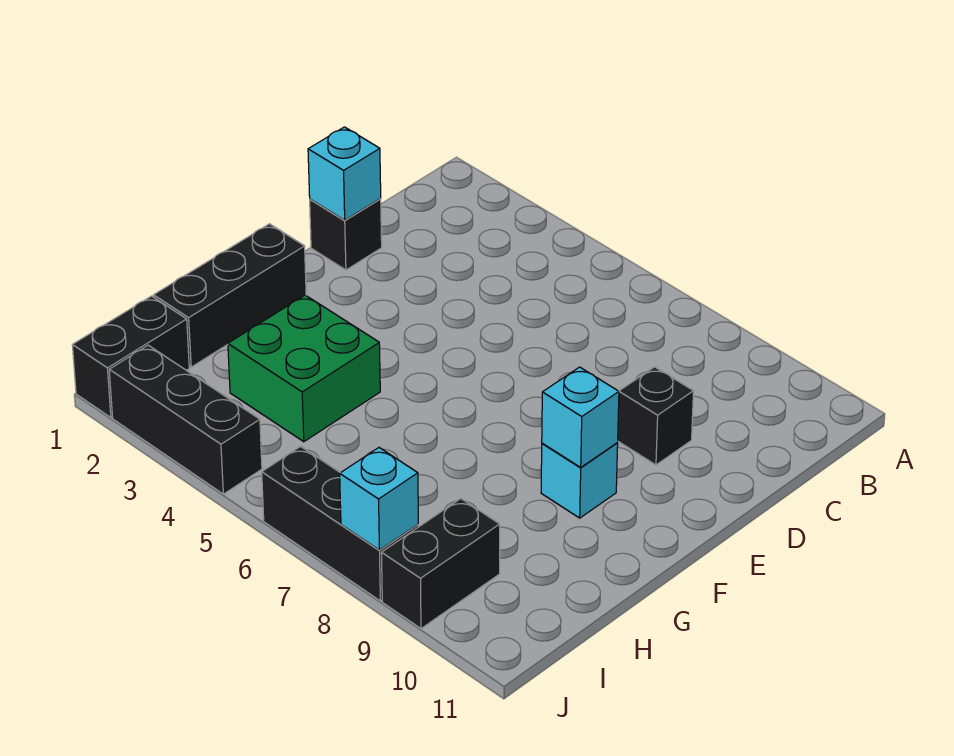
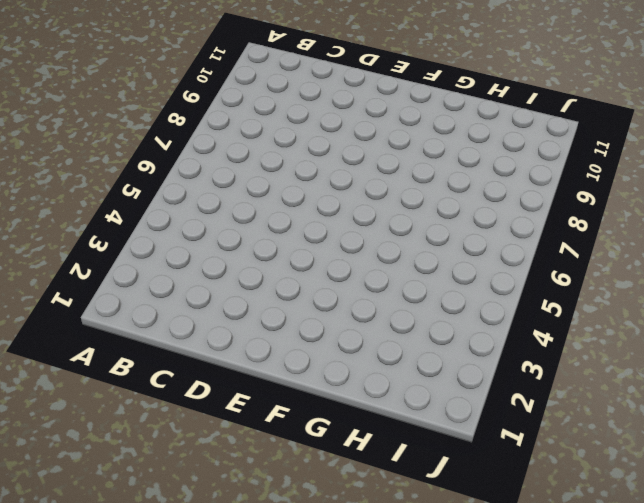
none -> black 1x1 brick [310,199,382,270]
none -> black 1x1 brick [618,367,694,465]
none -> black 1x3 brick [154,224,306,367]

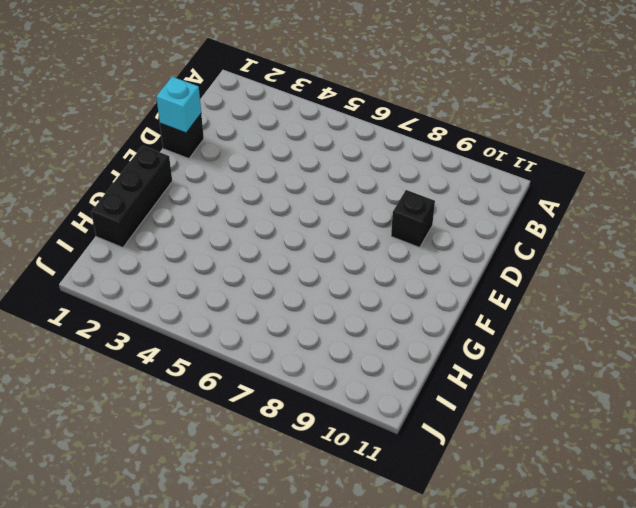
none -> cyan 1x1 brick [541,443,618,518]
none -> green 2x2 brick [228,295,380,442]
none -> black 1x2 brick [72,296,189,418]

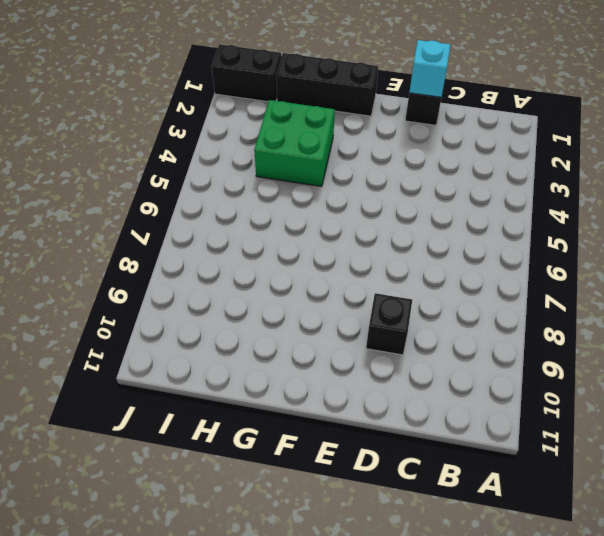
none -> cyan 1x1 brick [541,443,618,518]
none -> black 1x2 brick [381,499,500,629]
none -> black 1x3 brick [109,345,262,494]

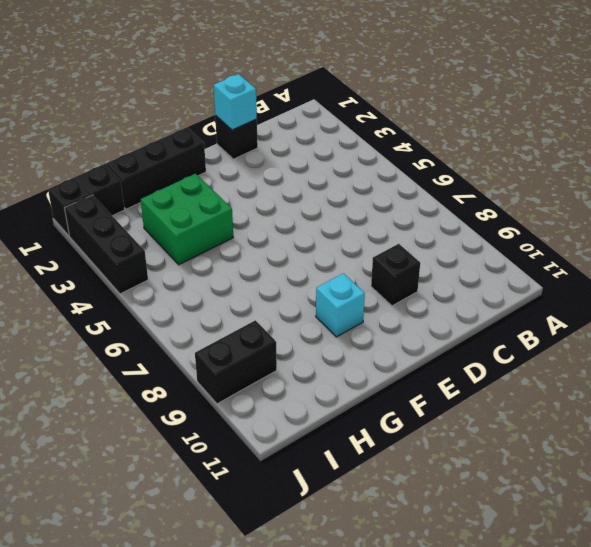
none -> black 1x3 brick [262,446,418,601]
none -> cyan 1x1 brick [542,367,619,467]
none -> cyan 1x1 brick [340,448,418,550]

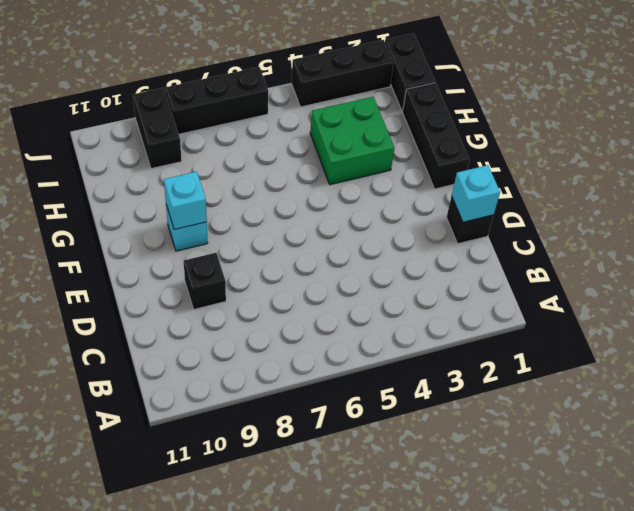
none -> cyan 1x1 brick [340,448,418,550]

